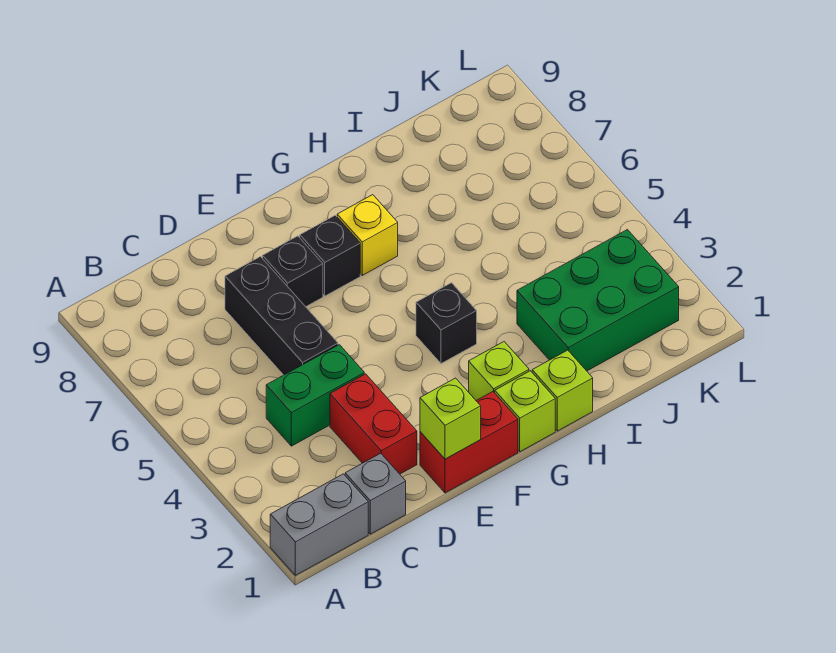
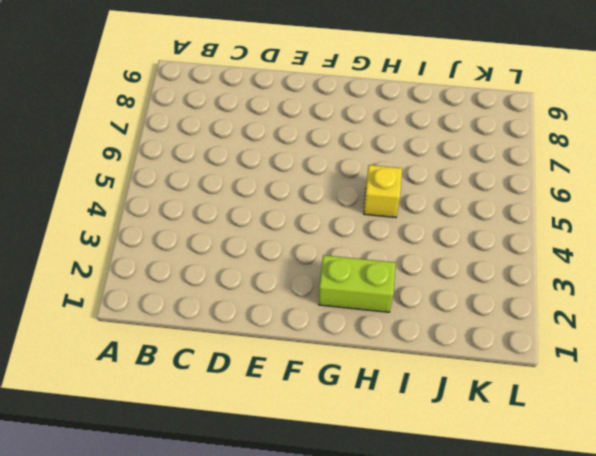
lime 1x2 brick [319,255,396,312] -> lime 1x1 brick [469,342,529,400]
yellow 1x1 brick [364,165,402,218] -> yellow 1x1 brick moved to [337,195,398,275]
none -> grey 1x2 brick [270,474,368,575]
none -> grey 1x1 brick [345,453,406,534]
none -> green 1x2 brick [266,345,364,446]

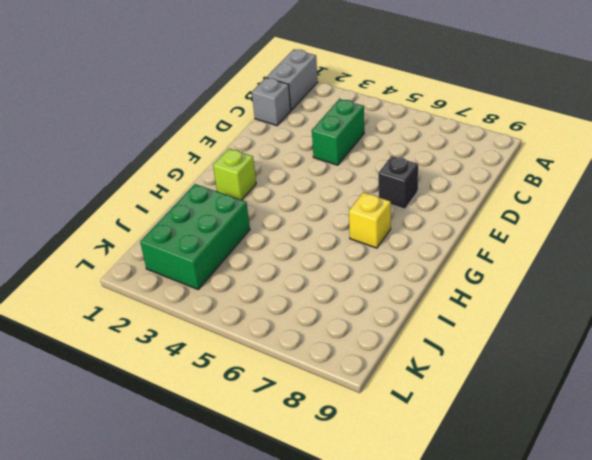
none -> red 1x2 brick [330,374,417,474]
none -> black 1x3 brick [225,257,338,375]
none -> red 1x2 brick [420,392,518,493]

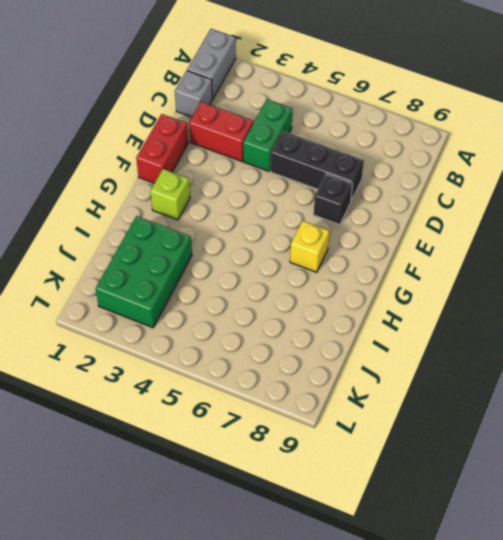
none -> black 1x1 brick [300,215,360,296]
none -> lime 1x1 brick [495,371,555,452]
none -> black 1x1 brick [416,283,477,364]

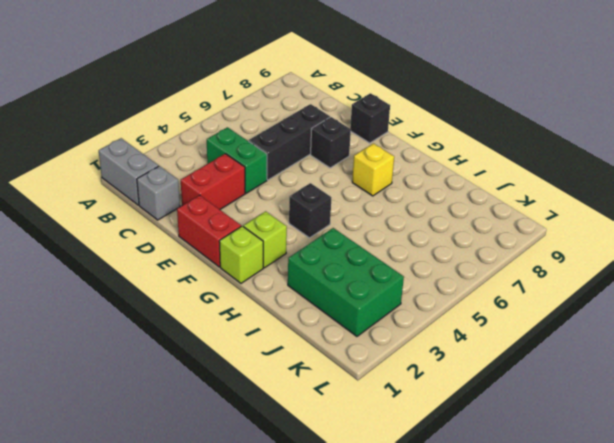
black 1x1 brick [350,93,390,143] -> black 1x1 brick moved to [300,215,360,296]
none -> lime 1x1 brick [532,350,593,431]
none -> lime 1x1 brick [420,378,481,459]

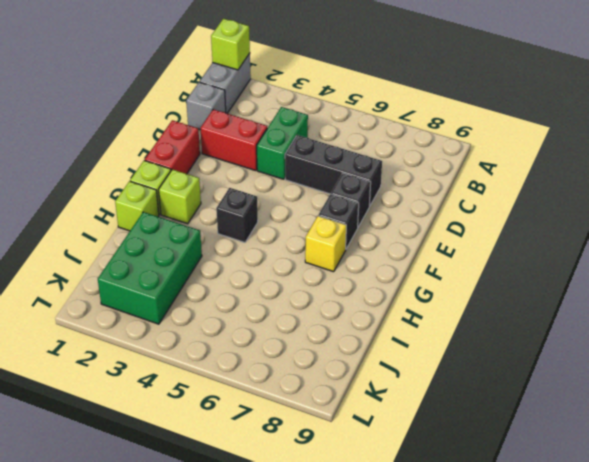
lime 1x1 brick [211,19,250,70] -> lime 1x1 brick moved to [420,378,481,459]

